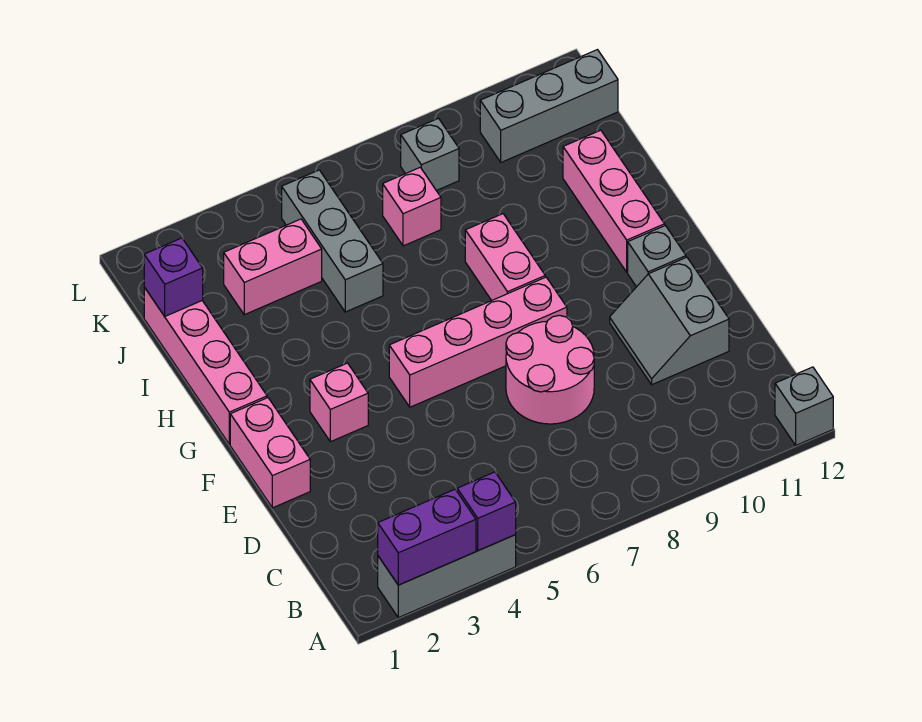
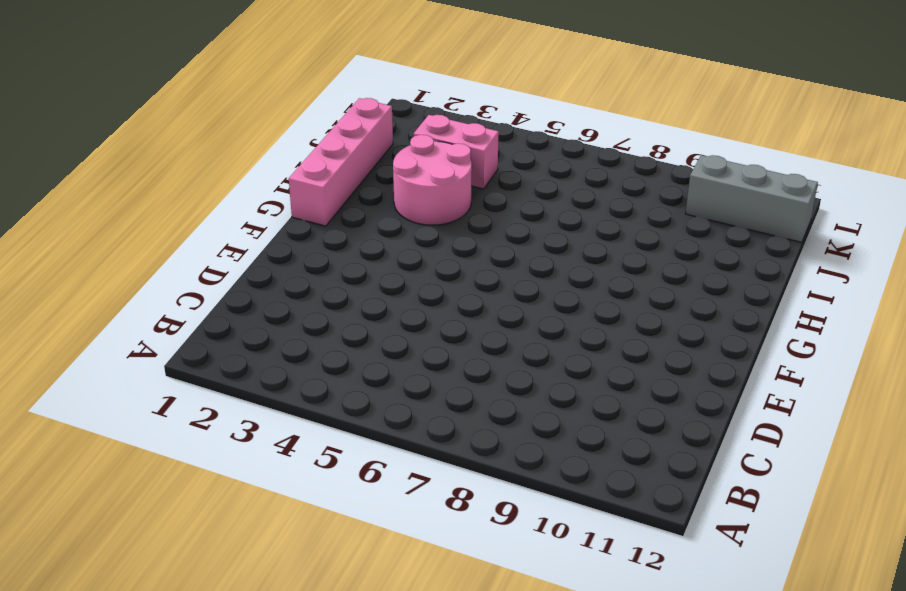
pink 2x2 round brick [393,135,472,225] -> pink 2x2 round brick moved to [506,315,594,424]
none -> grey 1x3 brick [378,535,516,618]
none -> grey 1x1 brick [775,367,833,445]
none -> grey 2x2 slope [610,257,729,385]

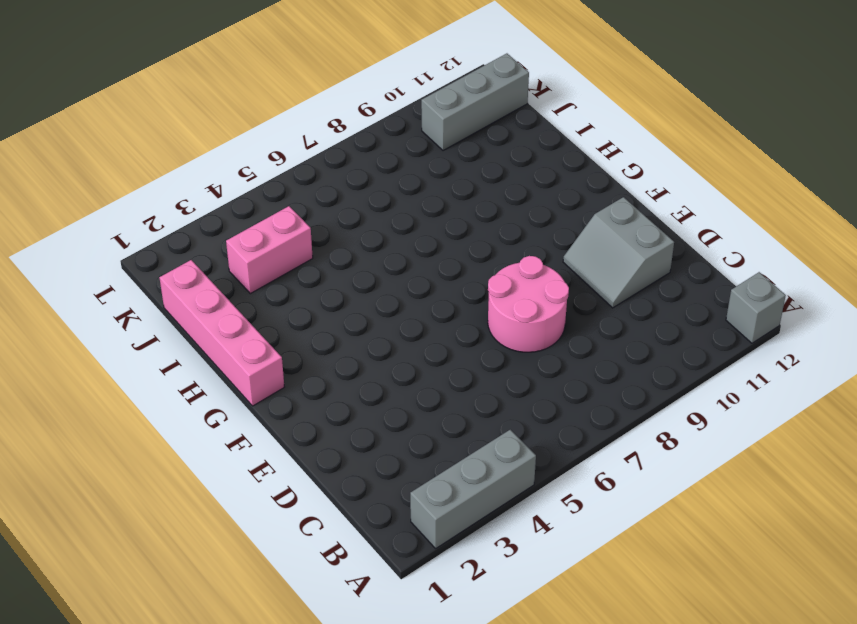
none -> pink 1x2 brick [230,398,310,508]
none -> pink 1x1 brick [310,363,368,442]
none -> pink 1x4 brick [389,277,567,407]

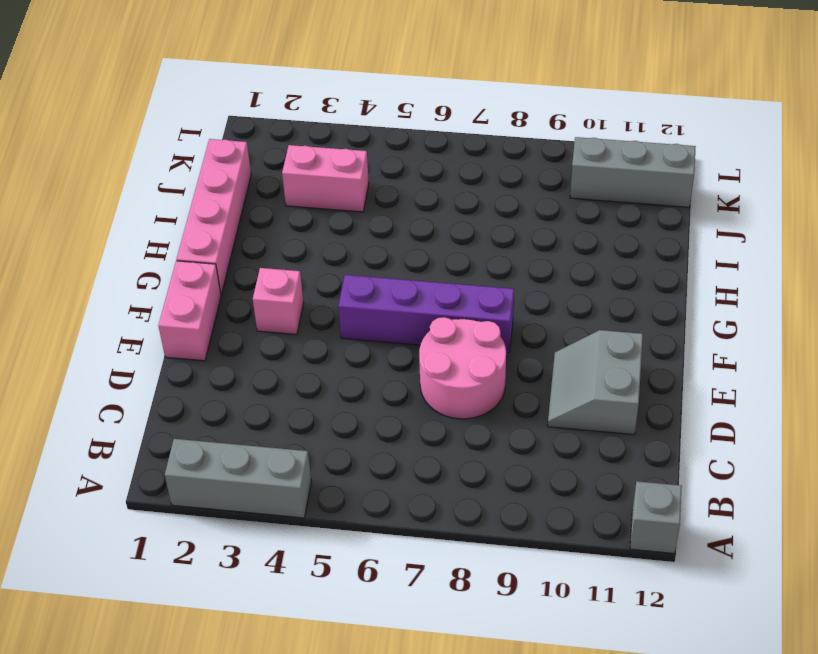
purple 1x4 brick [338,275,514,353] -> pink 1x4 brick [389,277,567,407]
none -> grey 1x1 brick [628,226,686,287]
none -> pink 1x2 brick [465,214,545,301]
none -> pink 1x3 brick [563,130,665,272]

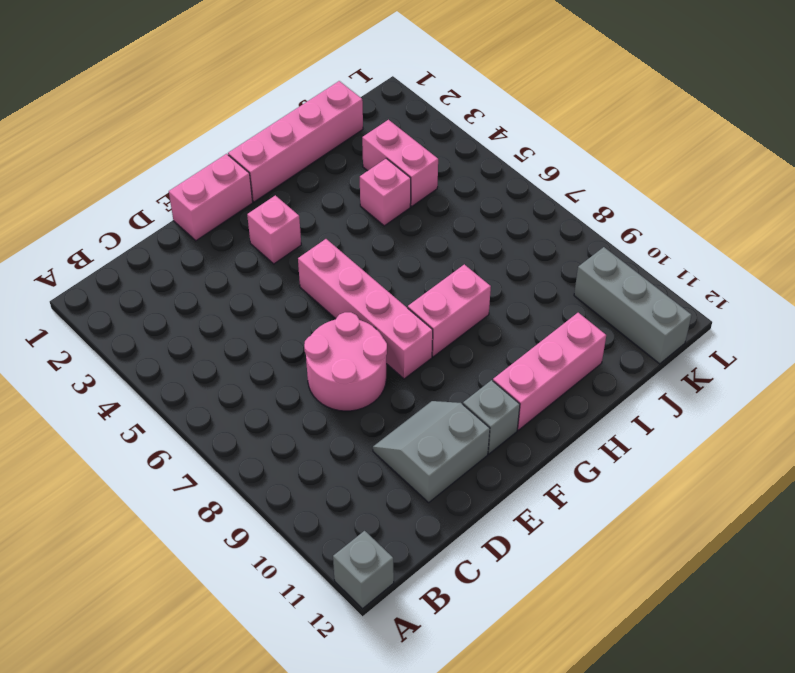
pink 1x1 brick [360,158,411,226] -> pink 1x1 brick moved to [383,167,441,246]
none -> grey 1x3 brick [378,535,516,618]
none -> grey 1x3 brick [282,170,383,312]
none -> grey 1x1 brick [401,118,459,191]

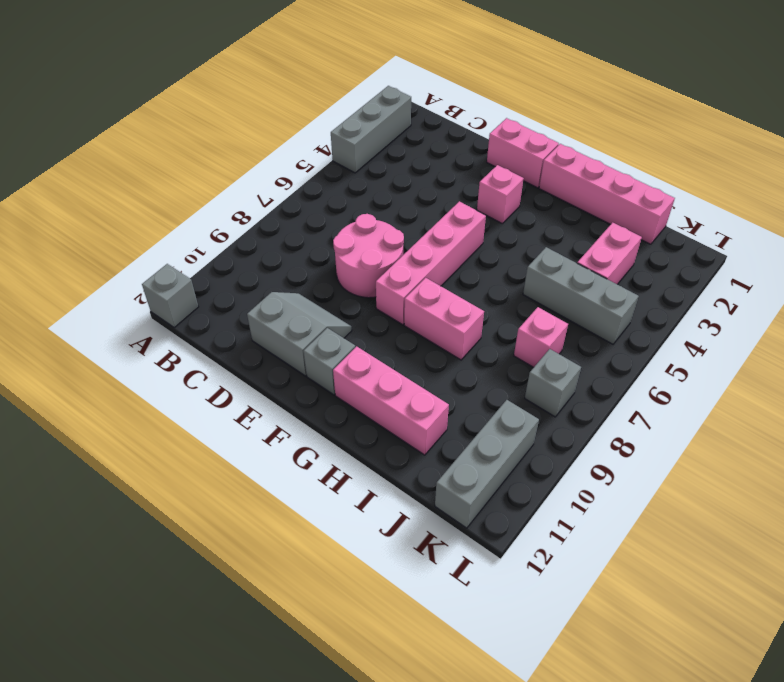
none -> purple 1x2 brick [378,489,476,585]
none -> purple 1x1 brick [457,472,516,551]
none -> purple 1x1 brick [144,238,203,316]

